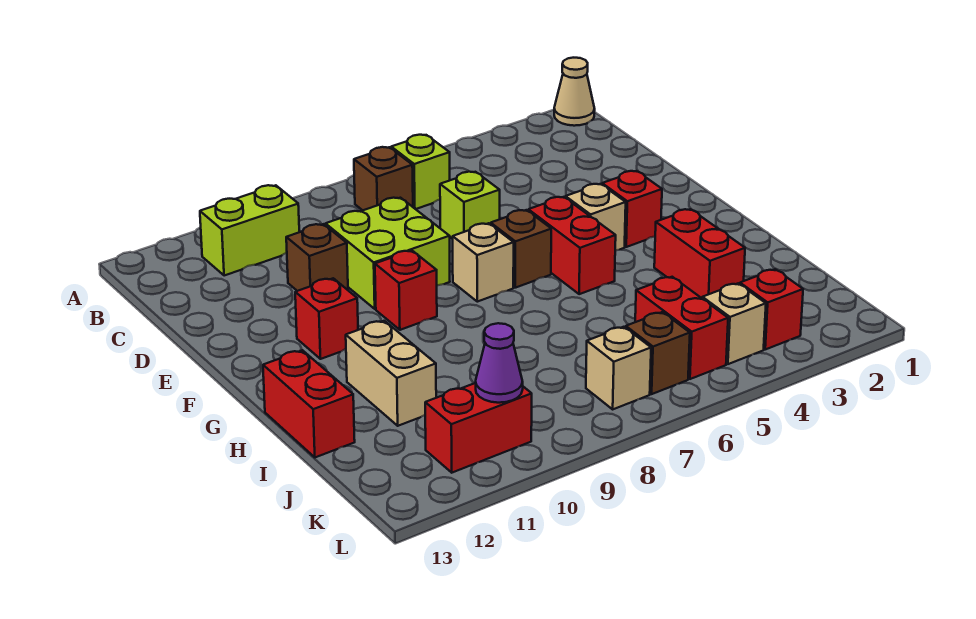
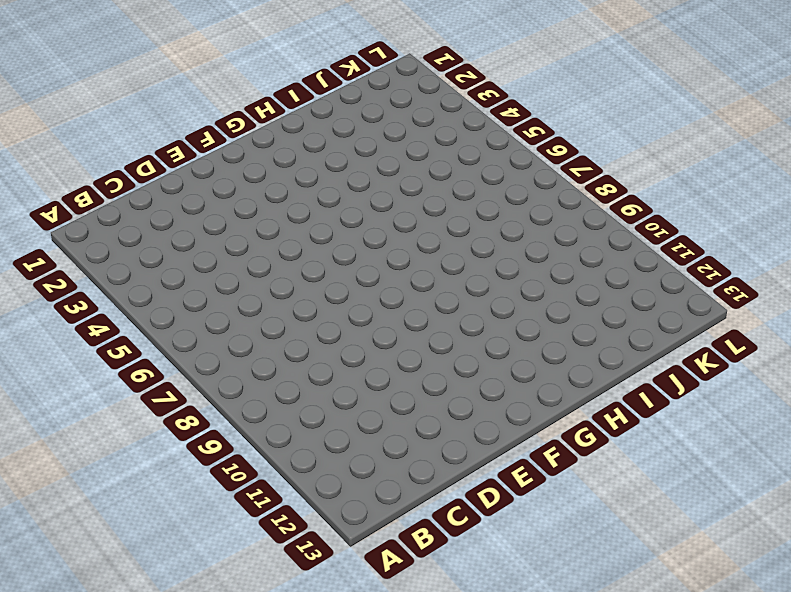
none -> tan 1x1 cone [554,58,595,126]
none -> lime 1x1 brick [391,135,450,209]
none -> brown 1x1 brick [354,147,413,210]

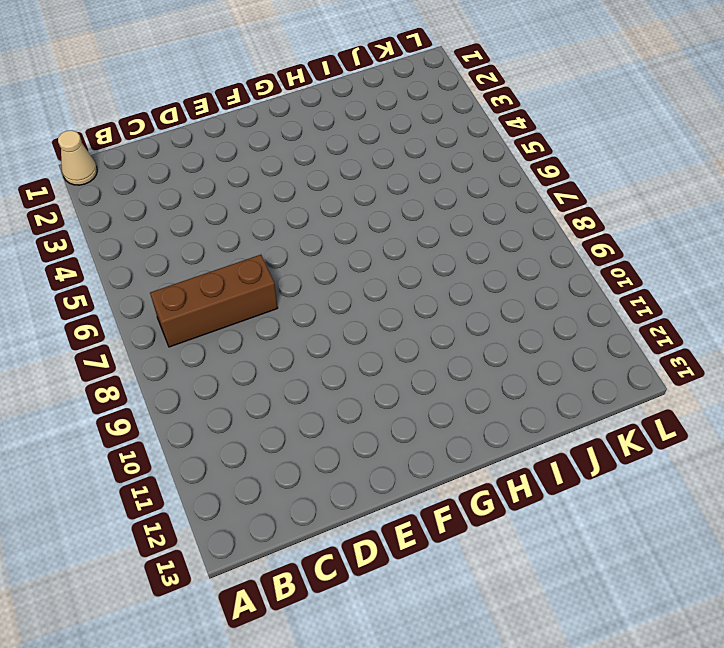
brown 1x3 brick [150,255,278,347] -> brown 1x1 brick [354,147,413,210]
none -> lime 1x1 brick [391,135,450,209]
none -> lime 1x2 brick [200,185,299,276]
none -> lime 1x1 brick [440,172,500,239]

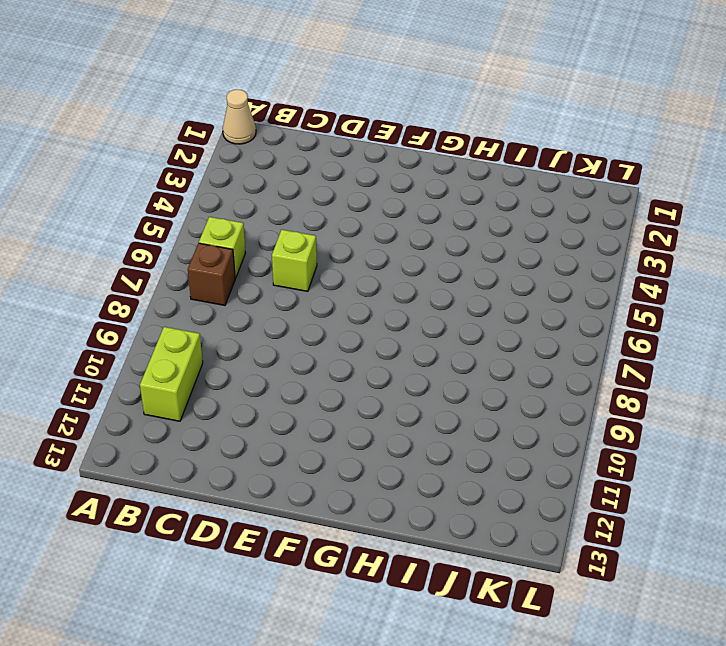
none -> lime 2x2 brick [325,198,450,309]
none -> brown 1x1 brick [286,224,348,291]
none -> red 1x1 brick [602,171,662,247]

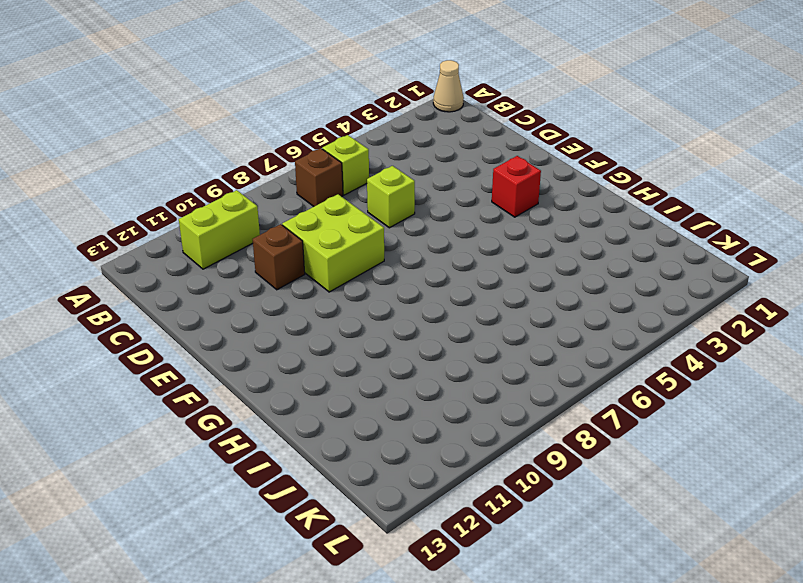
none -> tan 1x1 brick [565,184,626,251]
none -> red 1x2 brick [528,197,616,294]
none -> brown 1x1 brick [491,210,551,288]

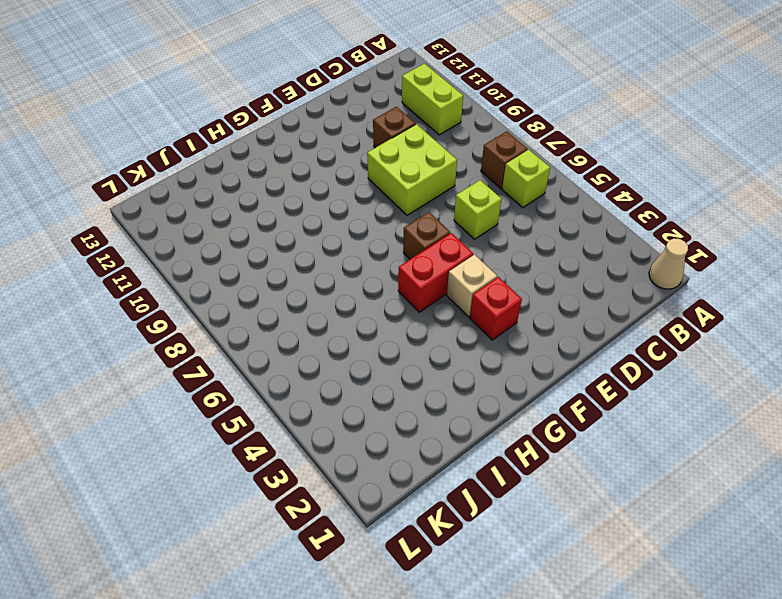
none -> tan 1x1 brick [453,223,514,302]
none -> red 1x1 brick [375,251,437,330]
none -> red 1x1 brick [295,278,358,359]

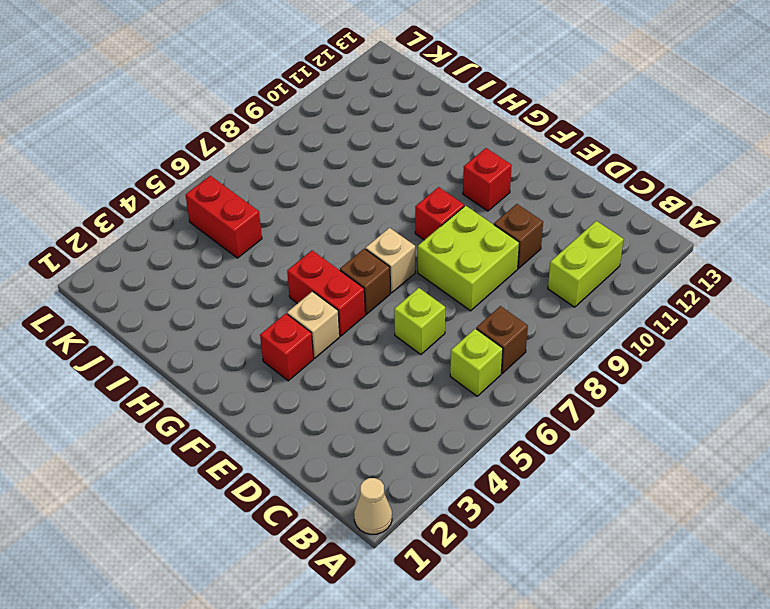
none -> red 1x2 brick [654,209,745,298]
none -> tan 1x2 brick [346,321,436,426]
none -> red 1x2 brick [263,350,355,457]

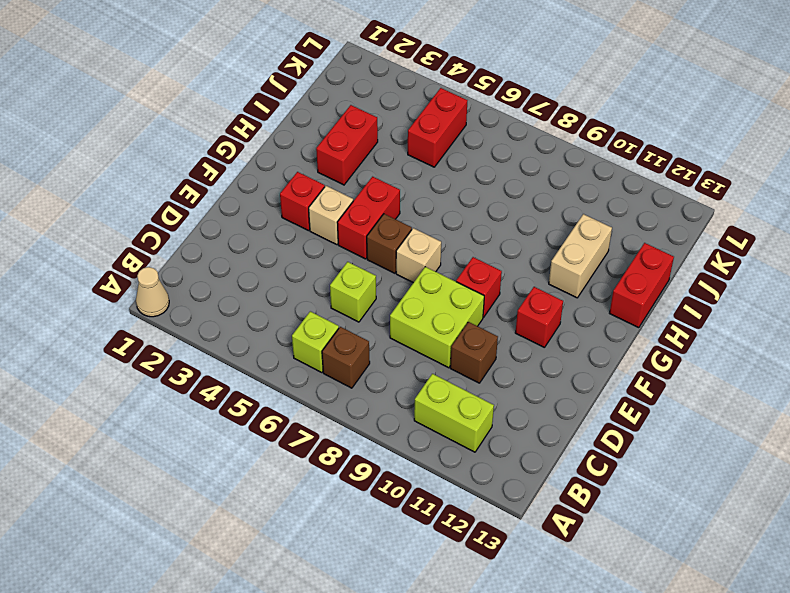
none -> red 1x1 brick [740,269,803,349]
none -> tan 1x1 brick [702,283,766,364]
none -> brown 1x1 brick [626,312,690,394]

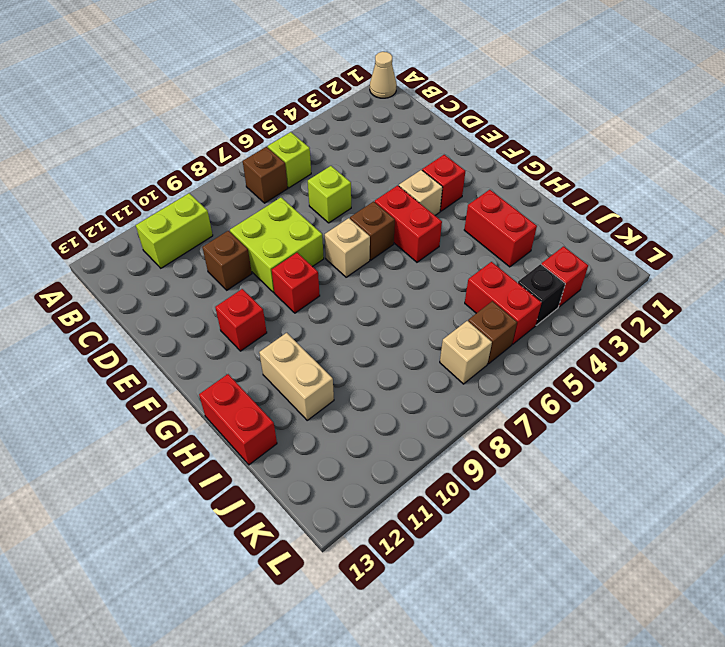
black 1x1 brick [518,264,565,325] -> tan 1x1 brick [702,283,766,364]
none -> red 1x2 brick [425,383,532,473]
none -> purple 1x1 cone [476,323,523,403]

